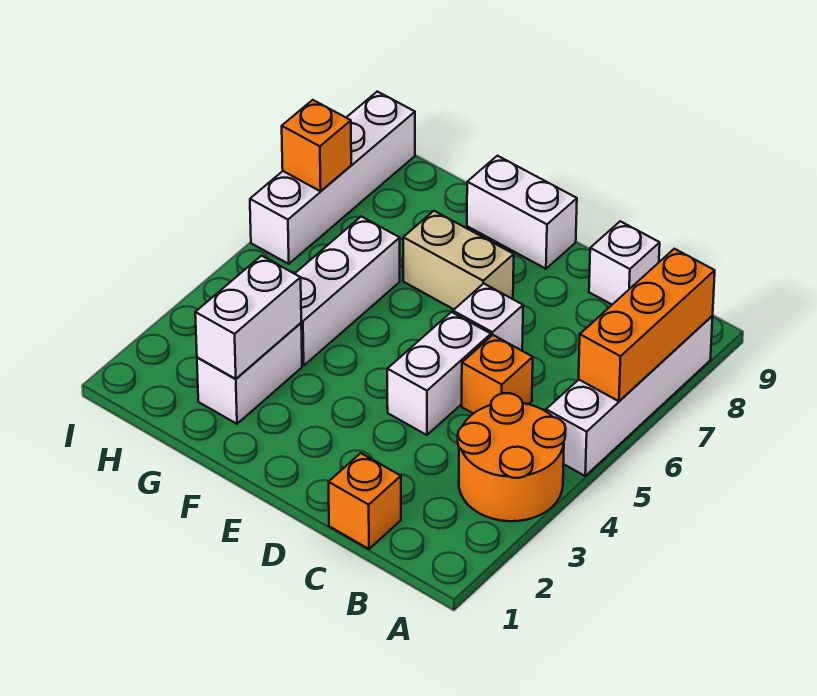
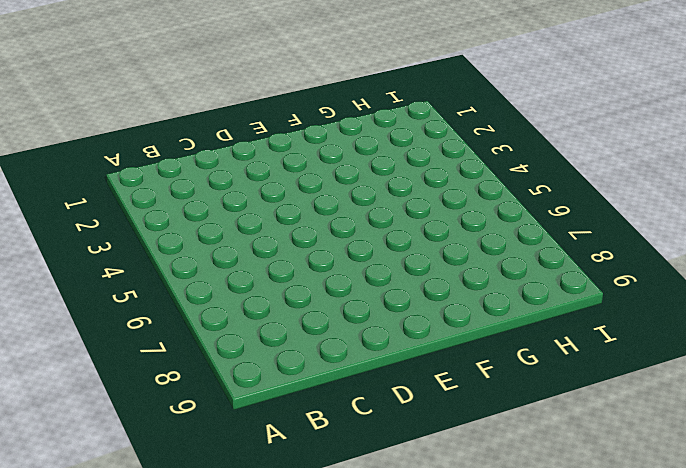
none -> orange 2x2 round brick [458,393,566,521]
none -> white 1x4 brick [546,316,713,476]
none -> orange 1x1 brick [329,453,401,549]

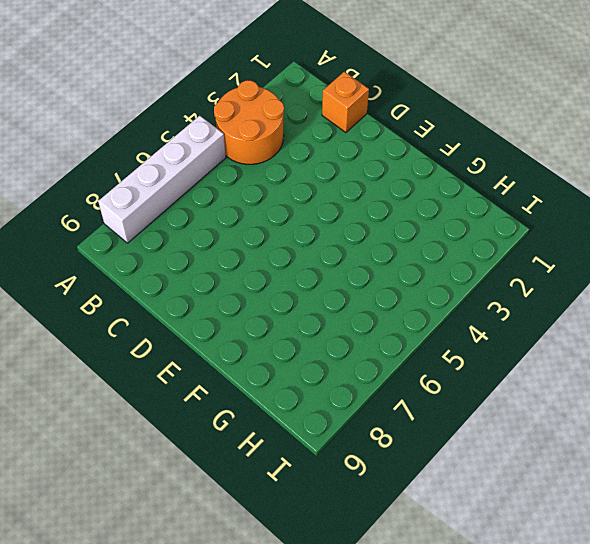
none -> orange 1x1 brick [462,335,533,414]
none -> white 1x1 brick [589,221,660,304]
none -> white 1x2 brick [387,312,491,435]

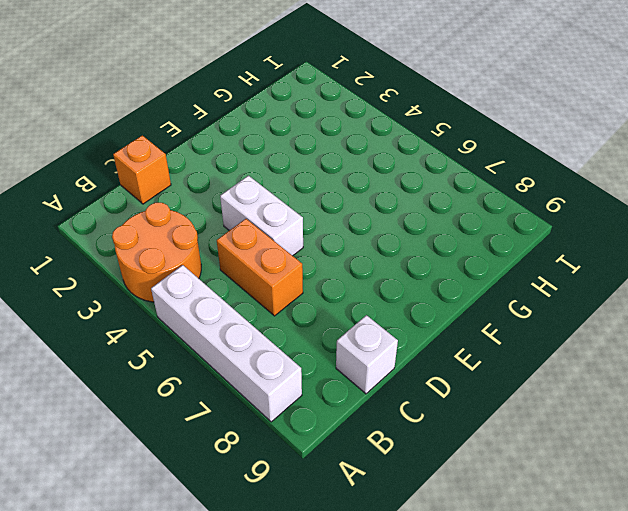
orange 1x2 brick [217,219,303,316] -> orange 1x1 brick [462,335,533,414]
none -> white 1x1 brick [453,284,523,350]
none -> tan 1x2 brick [403,211,514,309]
none -> white 1x2 brick [467,156,577,269]

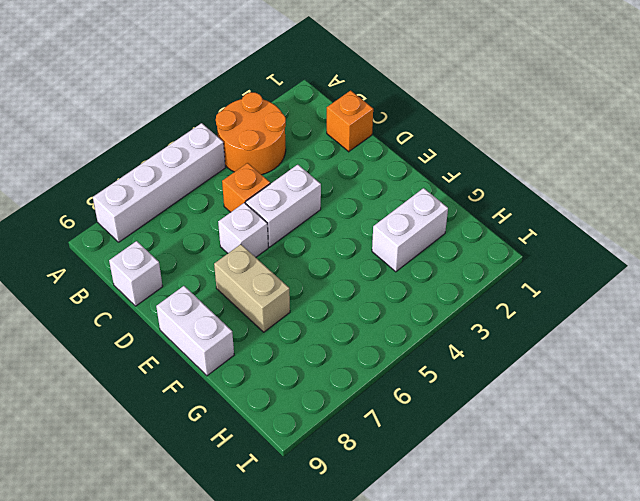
none -> white 1x3 brick [295,217,400,366]
none -> white 1x4 brick [250,92,415,264]
none -> orange 1x3 brick [579,249,715,401]

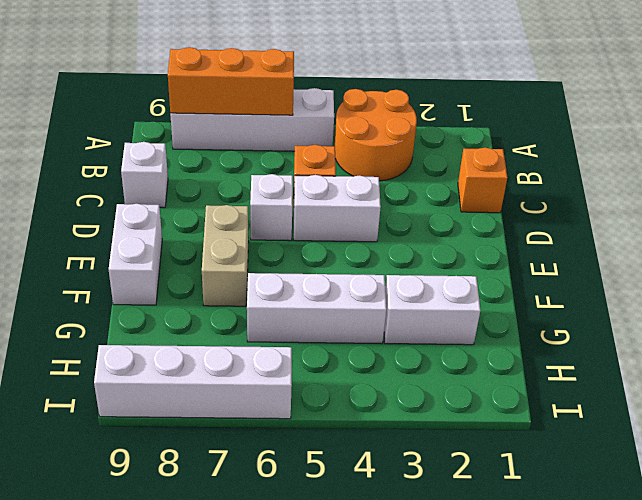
none -> white 1x2 brick [195,256,301,379]
none -> orange 1x1 brick [282,100,351,191]

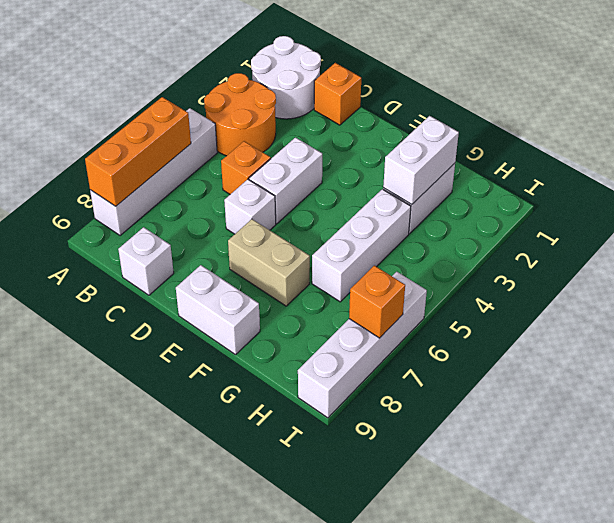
white 2x2 round brick [251,36,321,119] -> none

